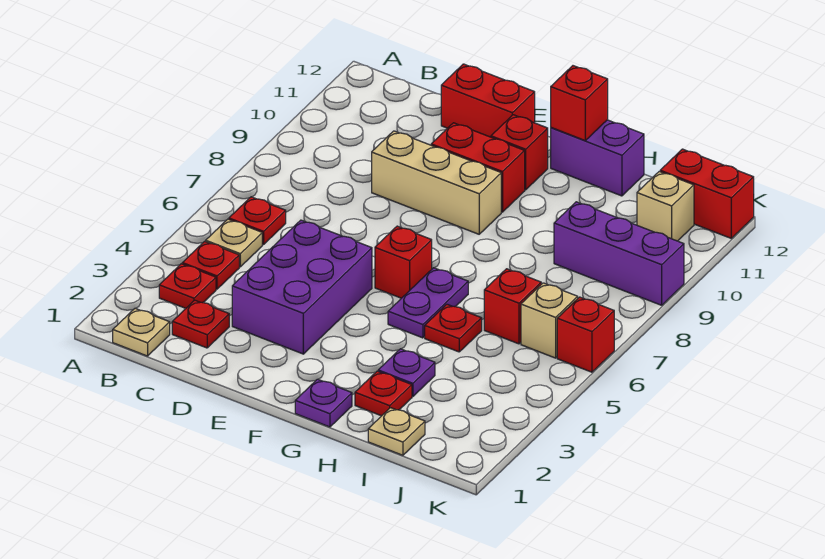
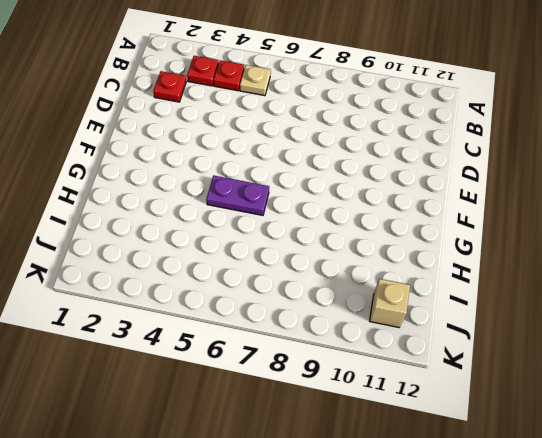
none -> tan 1x1 plate [113,308,170,356]
none -> red 1x1 plate [229,197,286,245]
none -> purple 2x3 brick [232,220,372,354]

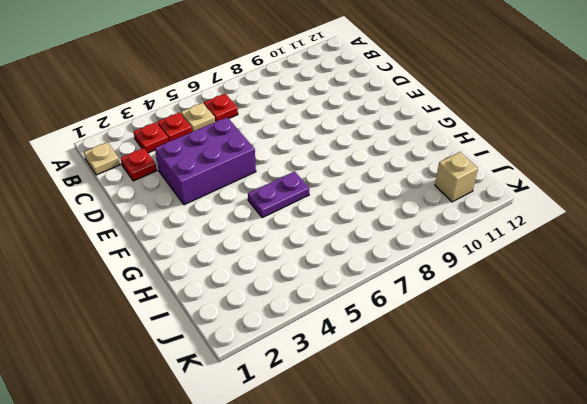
none -> tan 1x3 brick [372,131,501,234]
none -> red 1x2 brick [441,64,535,137]
none -> red 1x2 brick [431,123,525,212]

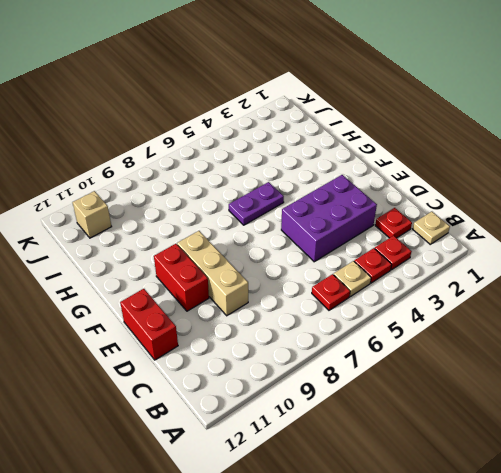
none -> red 1x1 brick [375,226,432,298]
none -> red 1x1 brick [491,115,548,190]
none -> purple 1x1 plate [295,379,352,427]

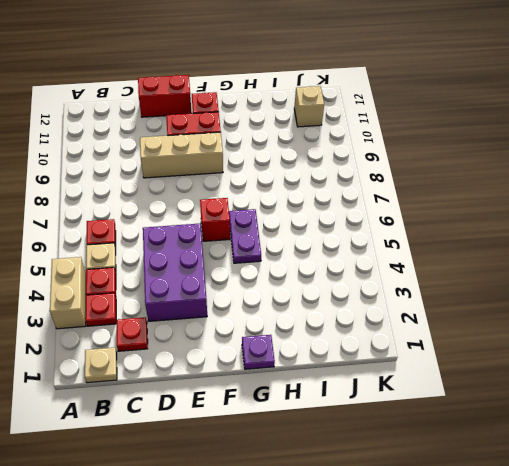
tan 1x2 brick [50,257,86,329] -> none
none -> purple 1x2 brick [551,120,644,196]
none -> red 1x1 plate [355,371,412,416]
none -> purple 1x1 plate [378,349,435,397]

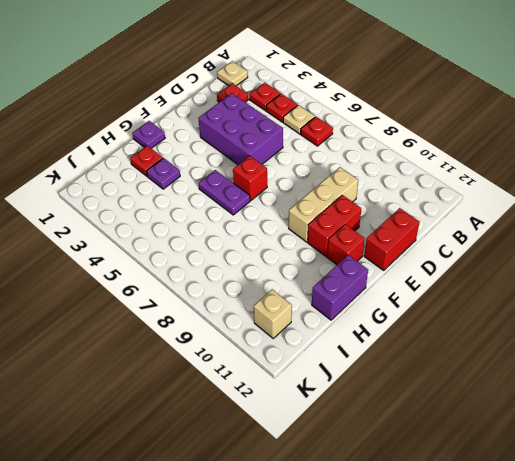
none -> red 1x1 plate [425,304,482,352]
none -> tan 1x1 plate [368,408,425,455]
none -> red 1x1 brick [484,269,541,344]

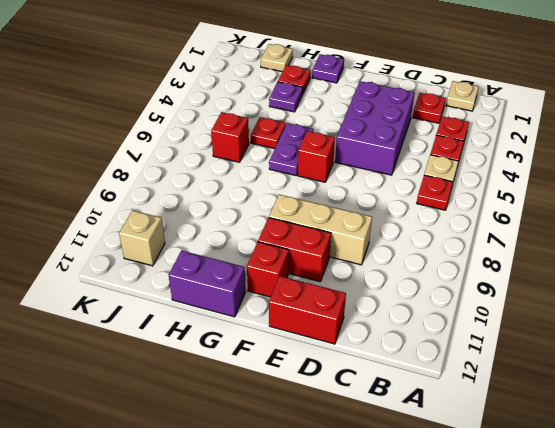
none -> purple 1x3 brick [554,202,684,305]
none -> tan 1x1 brick [521,283,578,358]
none -> red 1x2 brick [660,149,754,238]

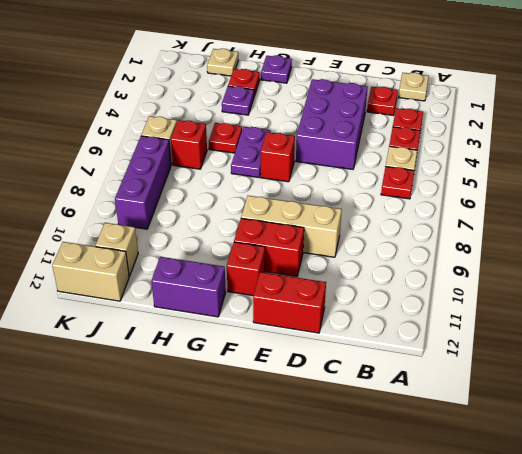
purple 1x3 brick [115,136,171,229] -> purple 1x3 brick turned to [554,202,684,305]
tan 1x2 brick [52,242,129,301] -> red 1x2 brick [660,149,754,238]
none -> red 1x1 brick [557,297,614,372]
none -> red 1x1 brick [551,66,608,140]

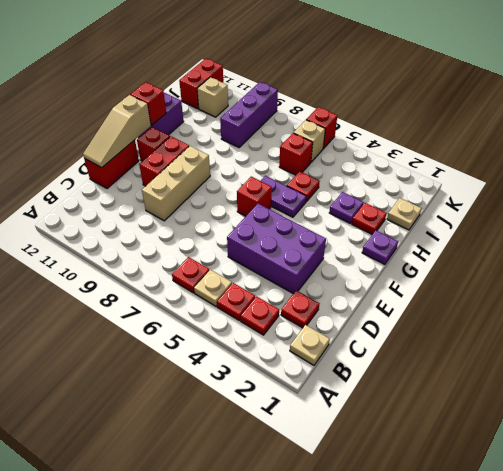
tan 1x3 slope [83,95,151,168] -> none

